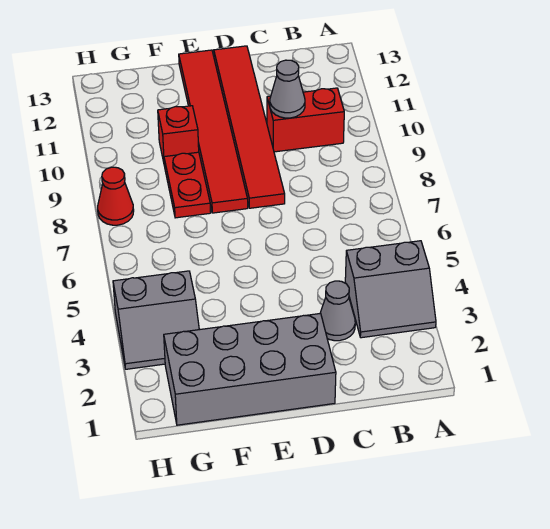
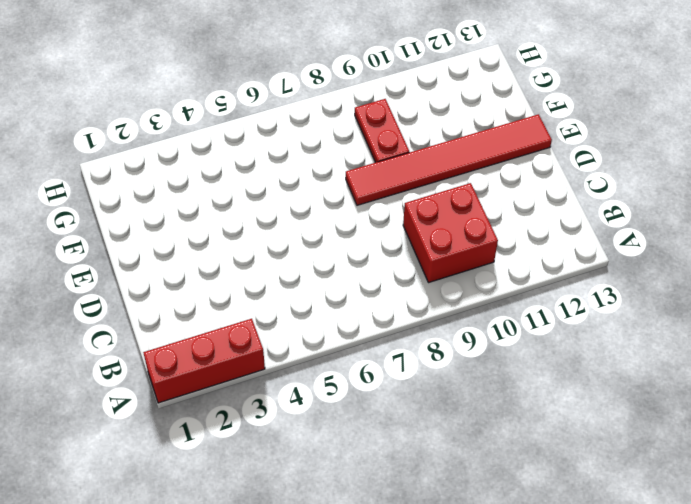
red 1x3 brick [143,319,265,403] -> grey 2x2 slope [345,241,436,338]
red 2x2 brick [403,183,498,283] -> red 1x2 brick [267,88,344,152]
red 1x2 plate [355,99,409,163] -> red 1x2 plate turned to [164,152,211,218]
none -> grey 1x1 cone [320,281,355,341]
none -> grey 2x4 brick [164,313,336,425]

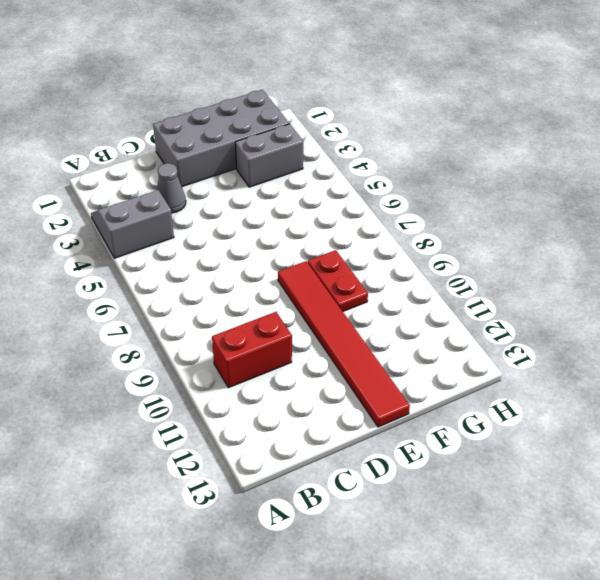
grey 1x2 brick [235,124,303,187] -> grey 2x2 slope [113,271,199,369]
none -> red 1x6 tile [214,46,285,208]
none -> red 1x1 brick [158,106,199,162]

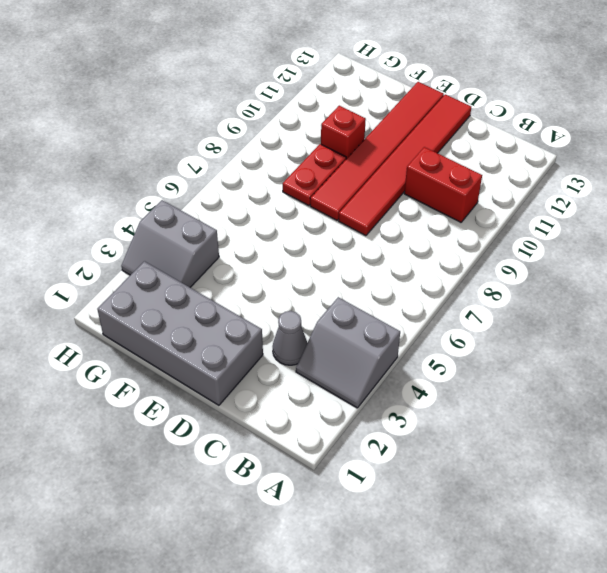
none -> red 1x1 cone [98,167,134,225]
none -> grey 1x1 cone [270,60,305,118]

